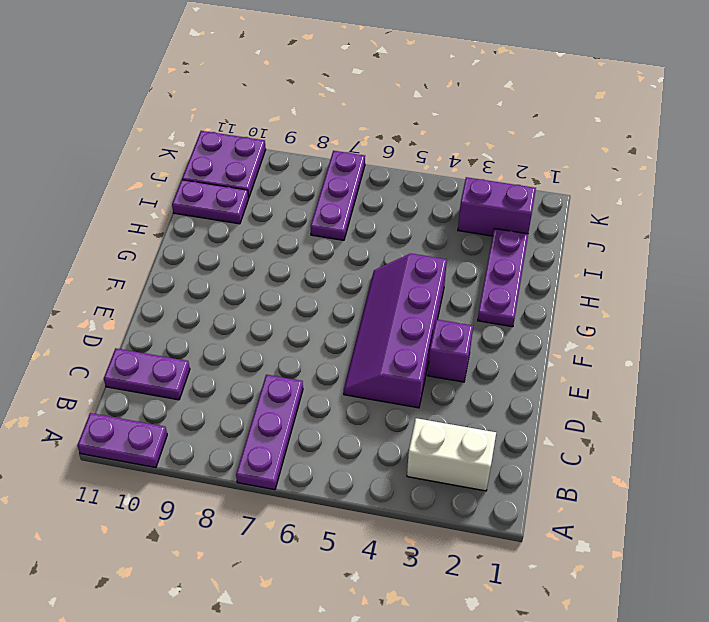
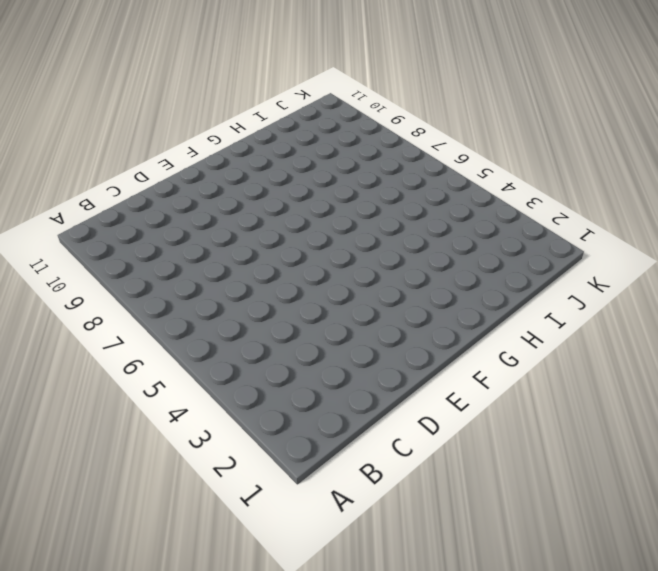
none -> purple 1x3 plate [236,375,303,490]
none -> purple 1x2 plate [77,413,167,468]

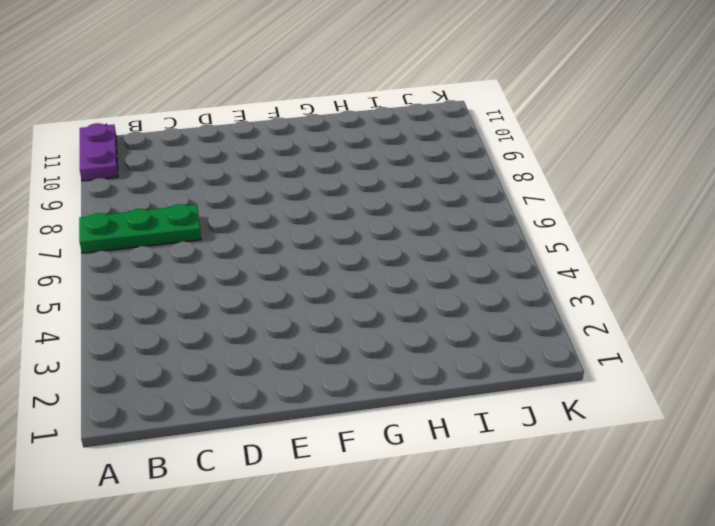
green 1x3 plate [79,204,201,253] -> purple 1x3 plate [236,375,303,490]
none -> white 1x2 brick [407,418,496,491]
none -> purple 1x2 plate [104,348,190,400]

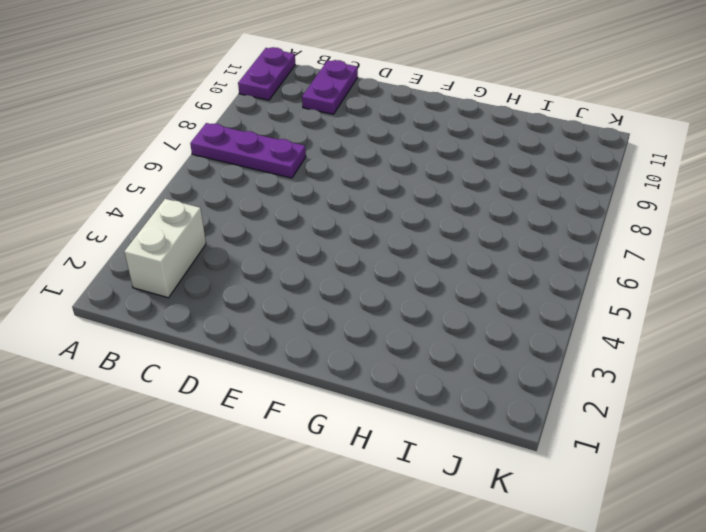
none -> purple 2x4 slope [344,253,447,408]
none -> purple 1x1 brick [428,320,473,382]

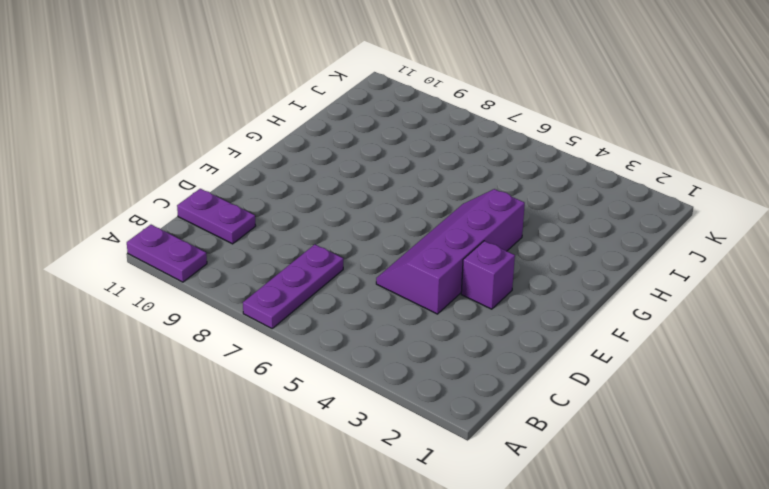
none -> white 1x2 brick [407,418,496,491]
none -> purple 1x3 plate [478,228,528,327]

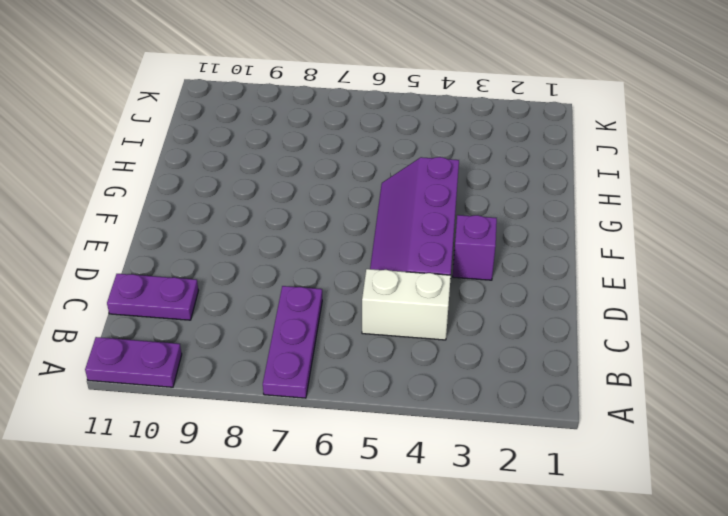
white 1x2 brick [362,269,451,340] -> white 1x2 brick moved to [407,418,496,491]
none -> purple 1x3 plate [478,228,528,327]
none -> purple 1x3 plate [311,151,365,240]

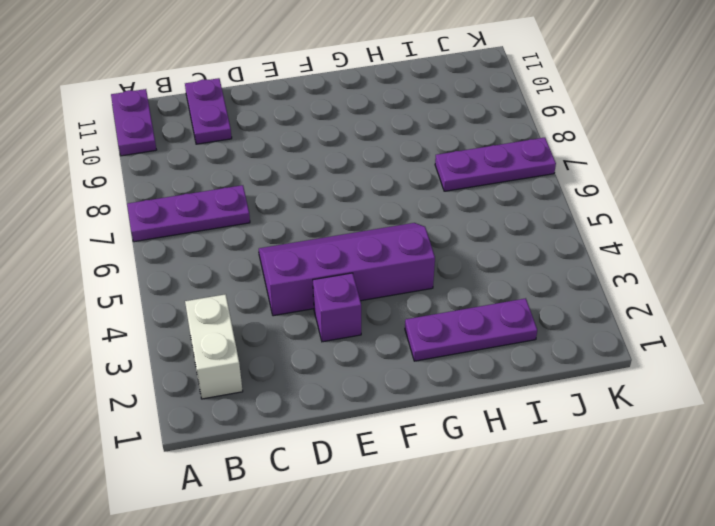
none -> purple 1x2 plate [172,180,249,224]
none -> purple 1x2 brick [458,177,536,236]

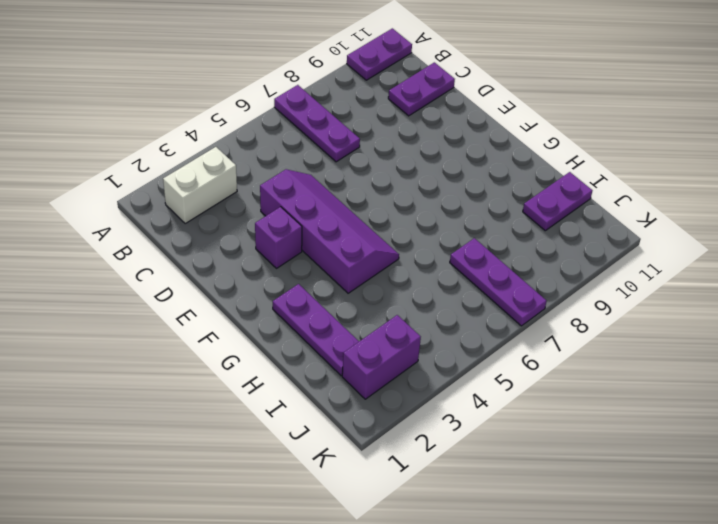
none -> purple 2x2 plate [182,131,266,198]

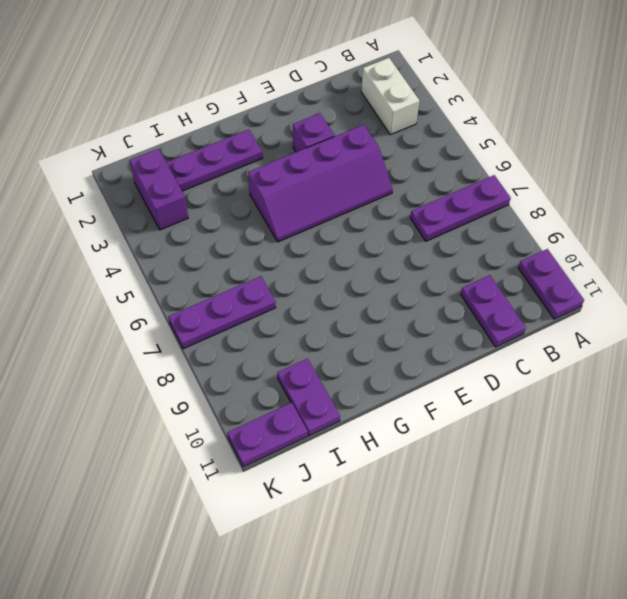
purple 1x2 plate [228,403,308,467] -> purple 2x2 plate [182,131,266,198]

